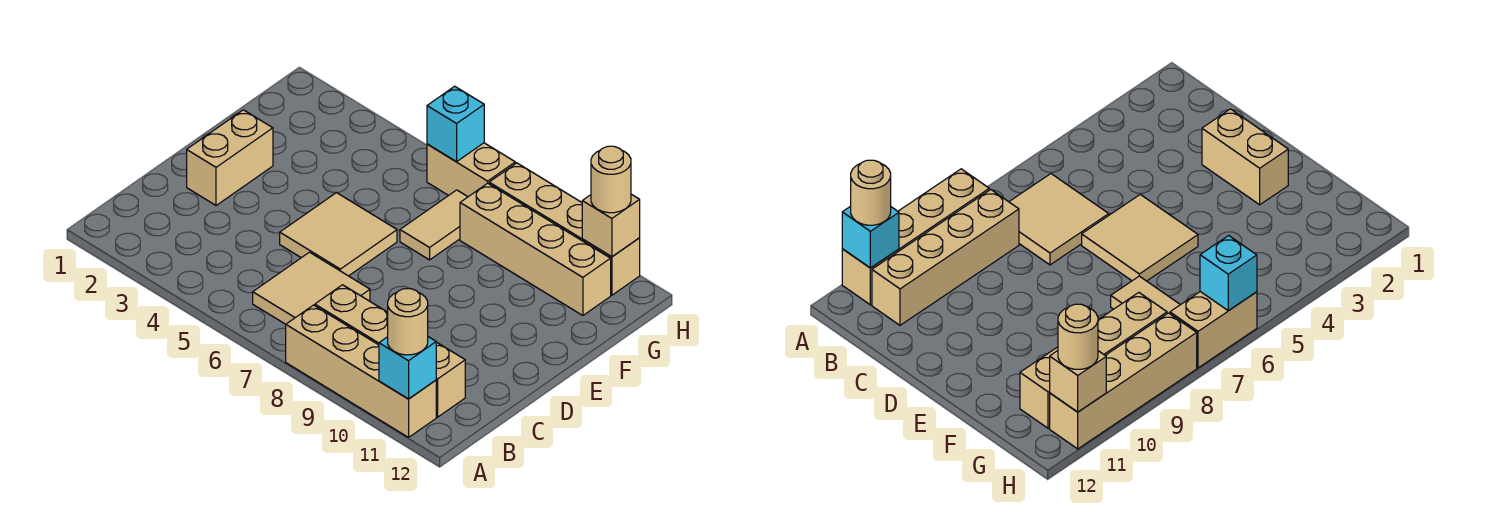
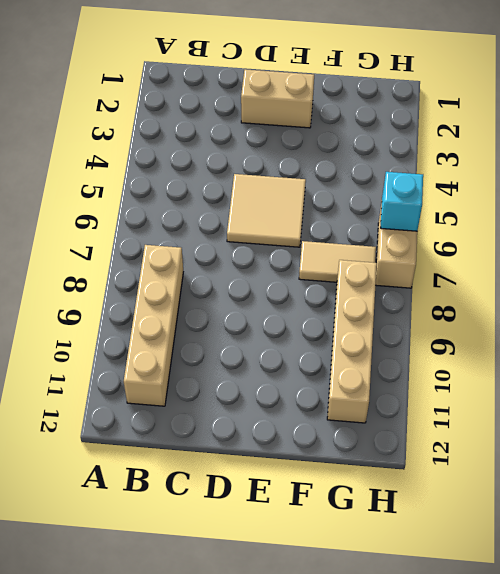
none -> tan 1x4 brick [286,305,436,437]
none -> tan 2x2 tile [253,252,370,324]
none -> tan 1x4 brick [489,163,640,295]

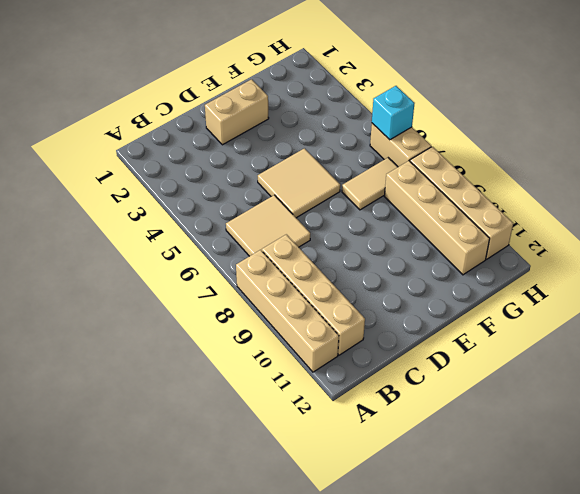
none -> cyan 1x1 brick [379,337,436,399]
none -> tan 1x1 brick [582,194,640,257]
none -> tan 1x1 round brick [388,289,428,355]

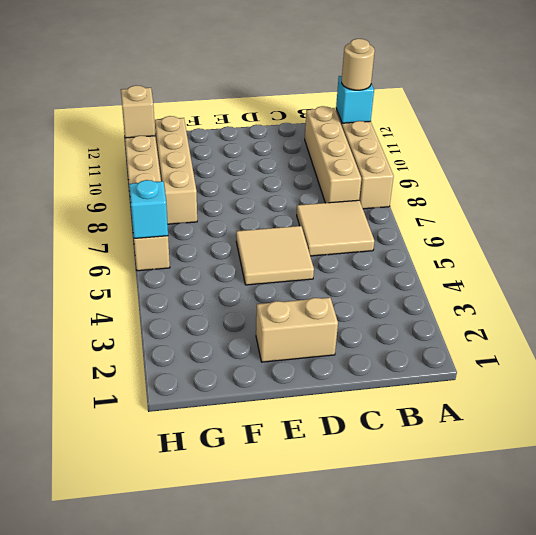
none -> tan 1x2 tile [400,190,468,260]
none -> tan 1x1 round brick [591,146,631,213]

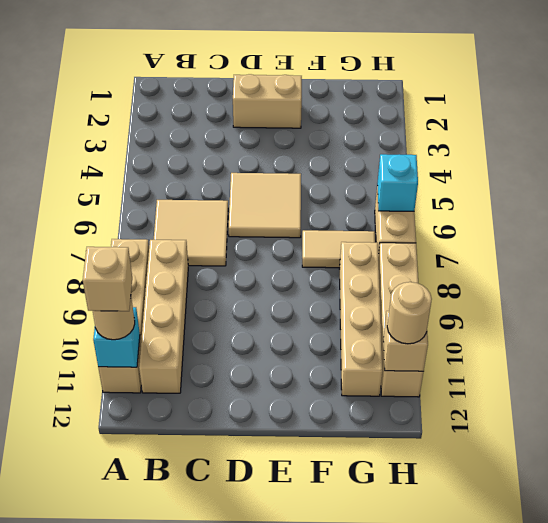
tan 1x1 brick [83,247,132,311] -> none

